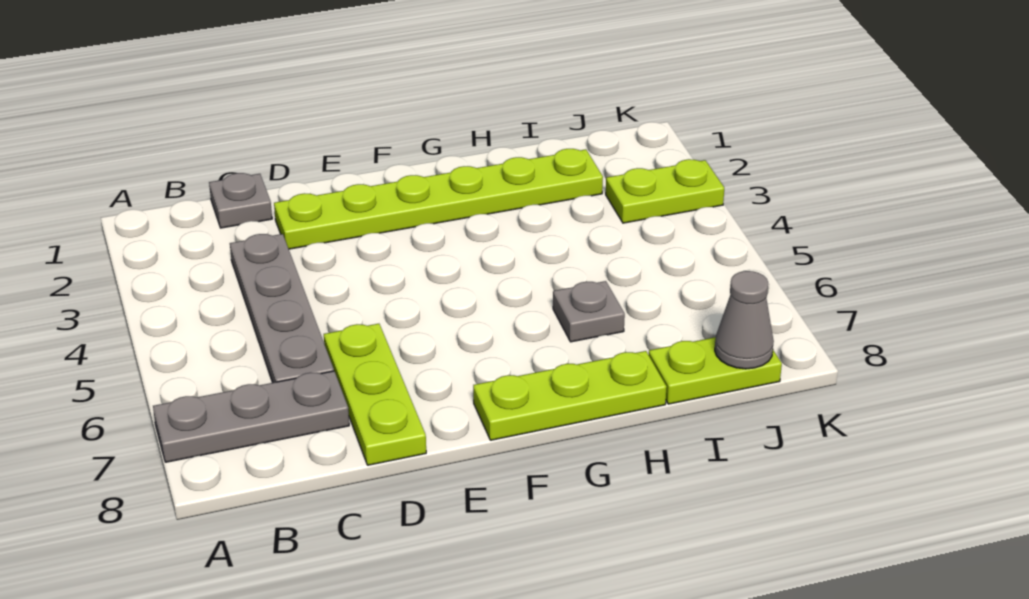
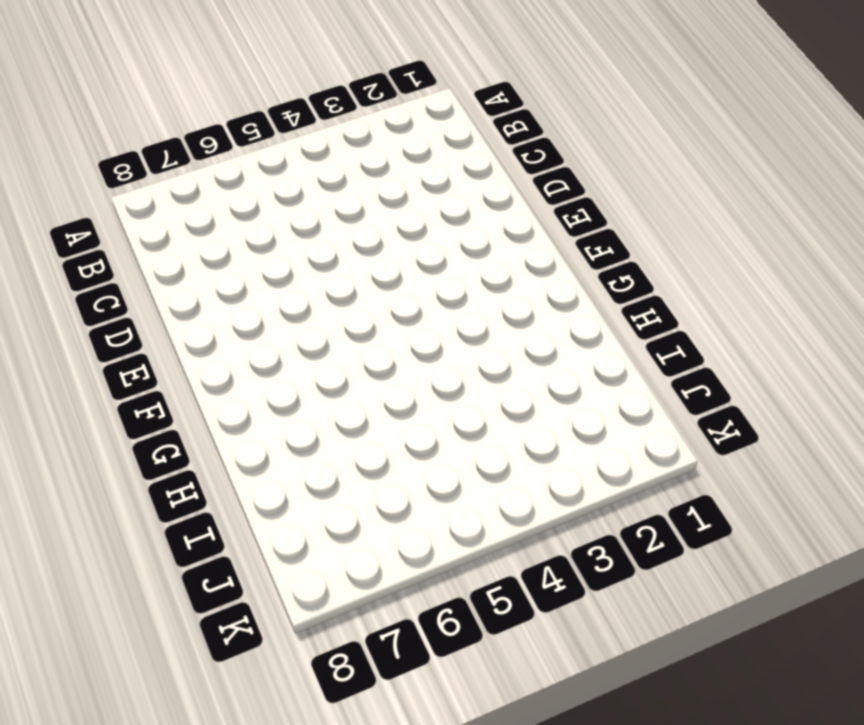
none -> grey 1x3 plate [153,371,349,462]
none -> grey 1x1 plate [209,173,272,228]

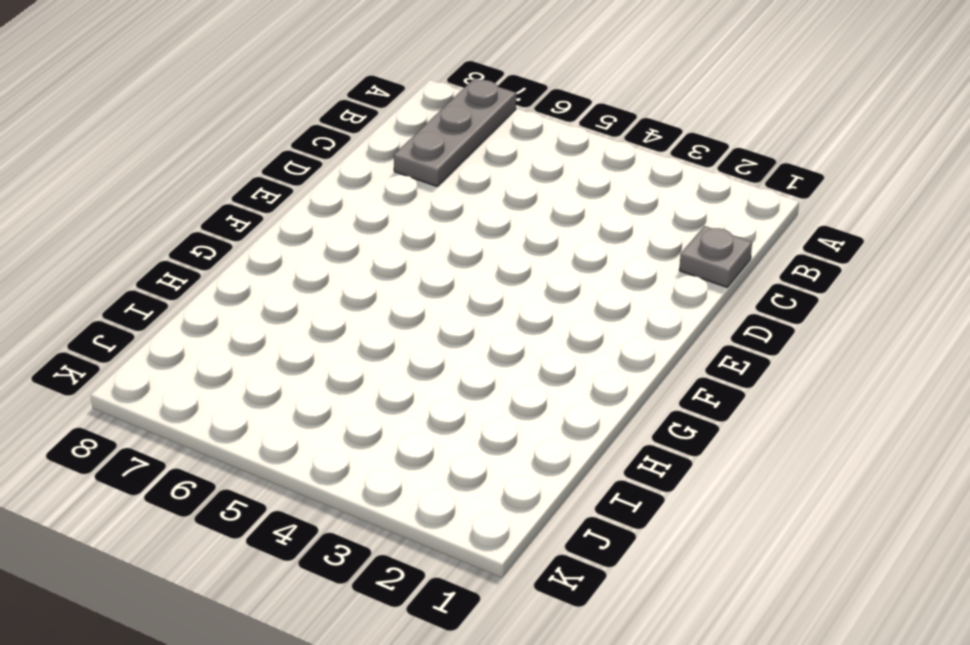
none -> grey 1x4 plate [230,234,334,383]
none -> lime 1x6 plate [274,149,603,249]

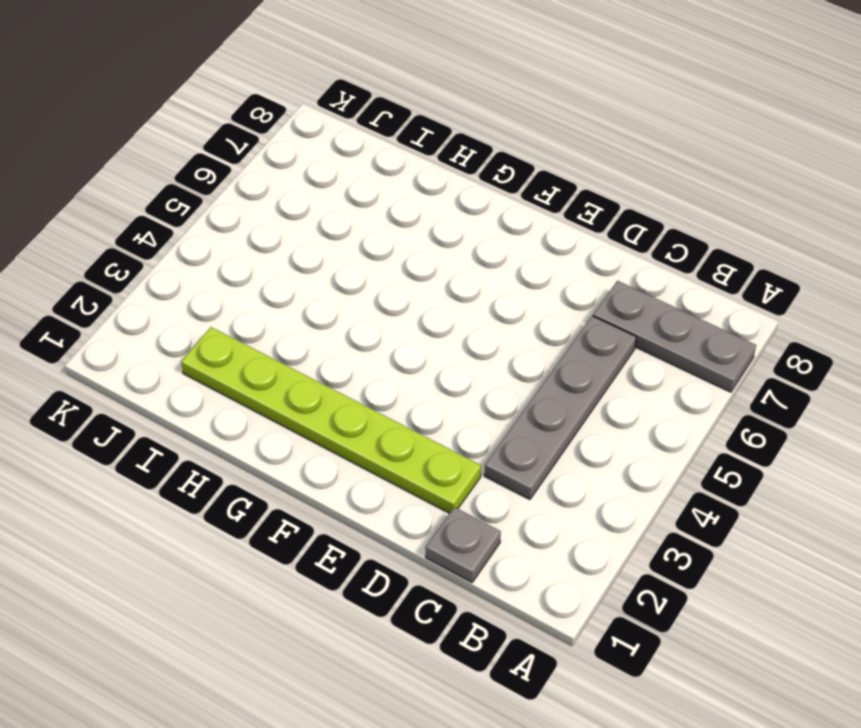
none -> lime 1x3 plate [324,324,426,465]
none -> lime 1x3 plate [473,351,667,440]

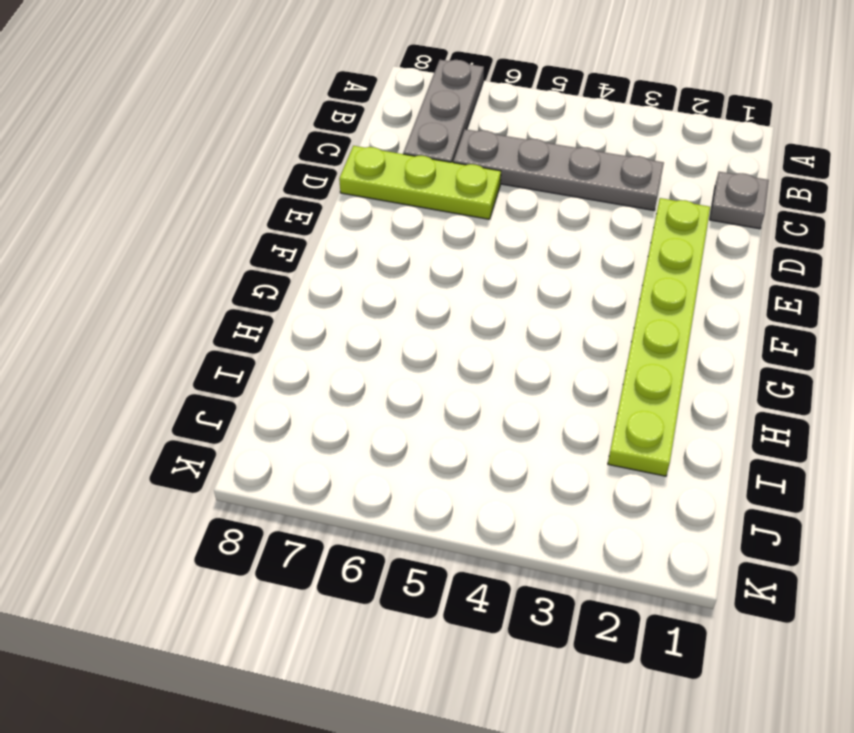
none -> lime 1x3 plate [473,351,667,440]
none -> grey 1x1 plate [553,281,625,342]

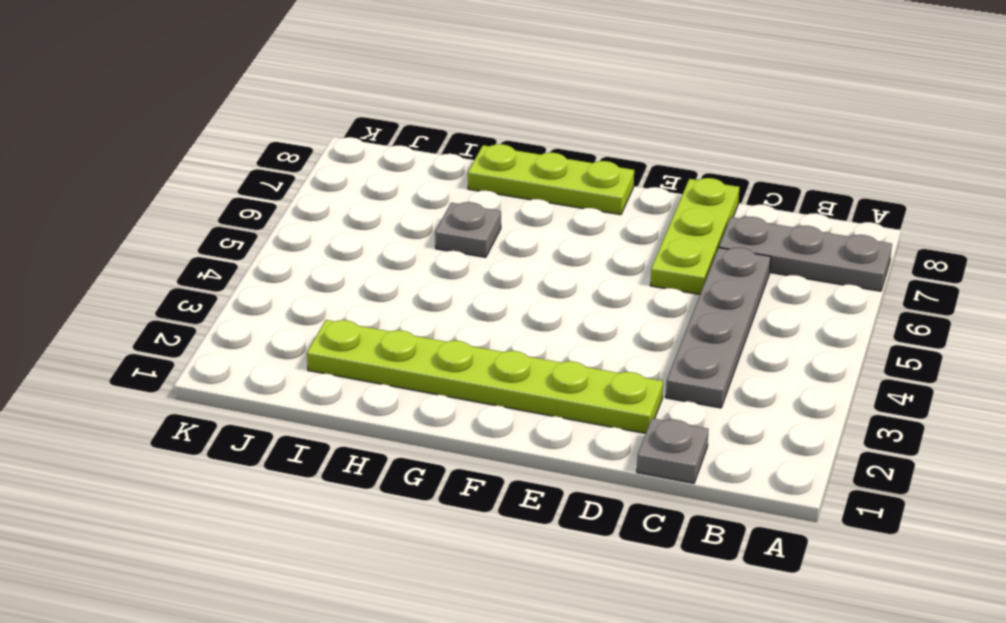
none -> lime 1x2 plate [649,337,782,404]
none -> lime 1x2 plate [606,159,724,223]

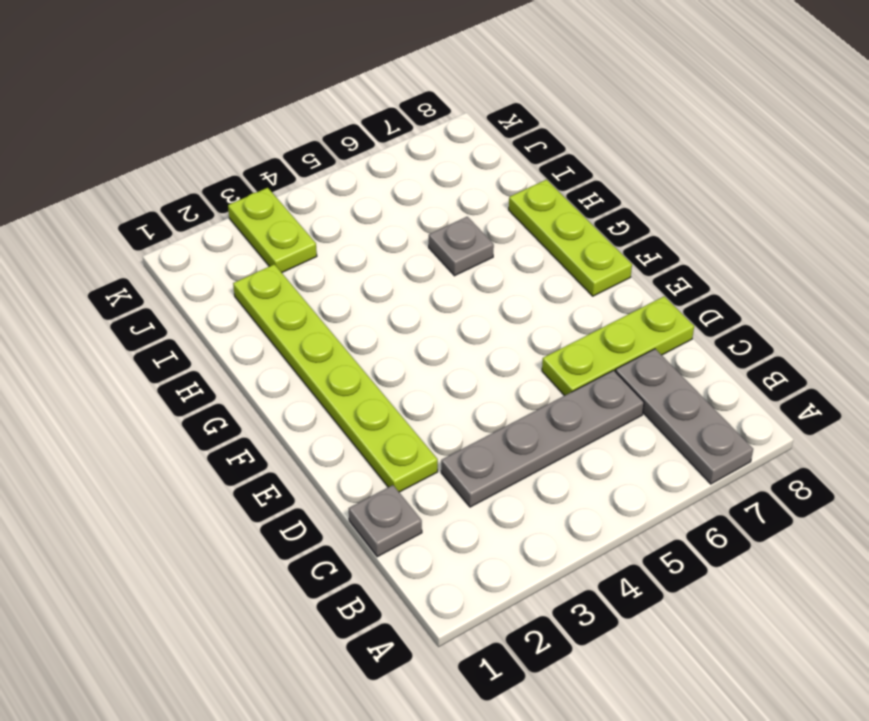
none -> lime 1x2 plate [649,337,782,404]
none -> grey 1x1 cone [715,271,774,369]

